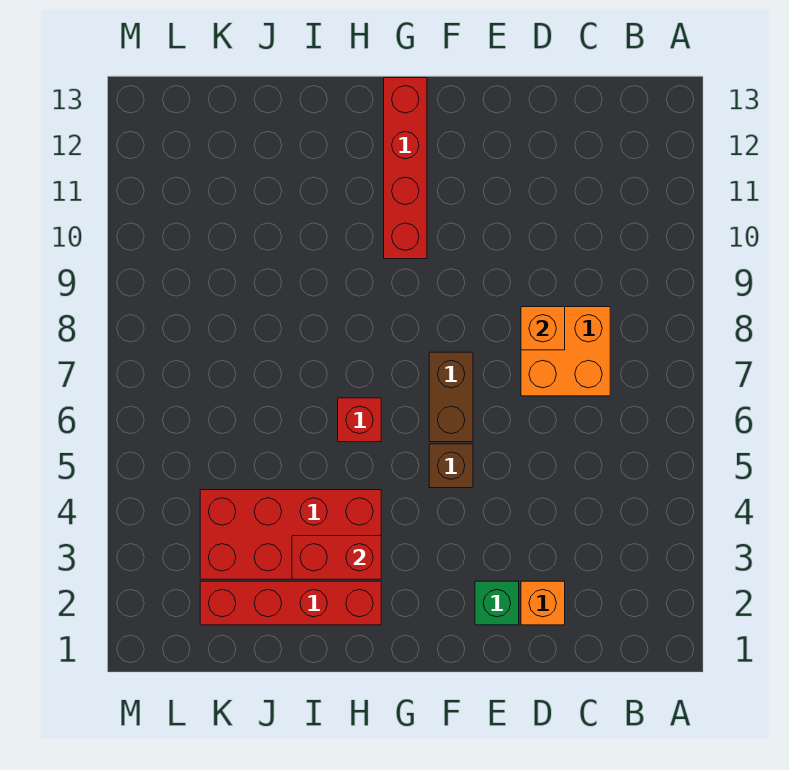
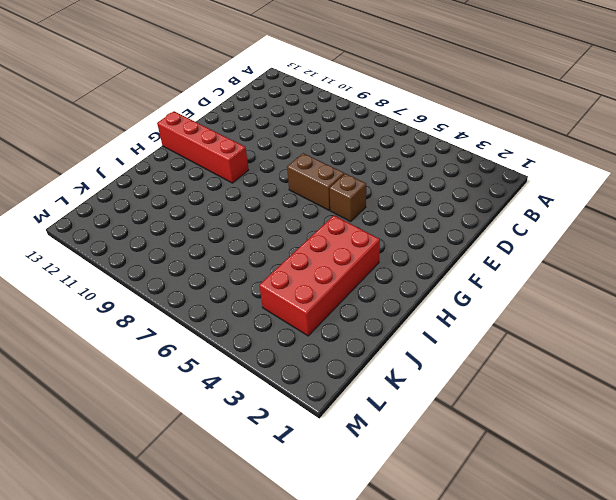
none -> orange 2x2 brick [521,307,610,396]
none -> orange 1x1 brick [521,581,565,625]

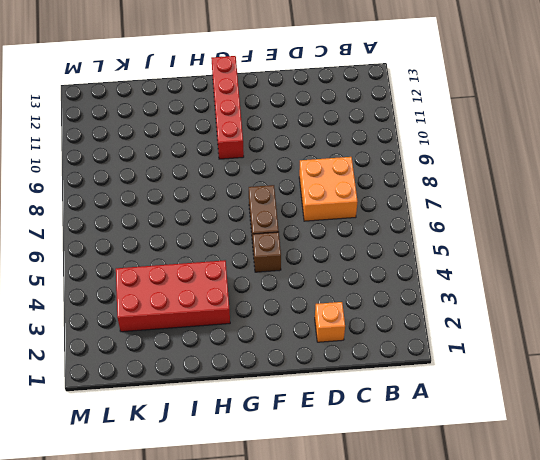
none -> green 1x1 brick [475,581,519,625]
none -> red 1x4 brick [200,581,381,625]

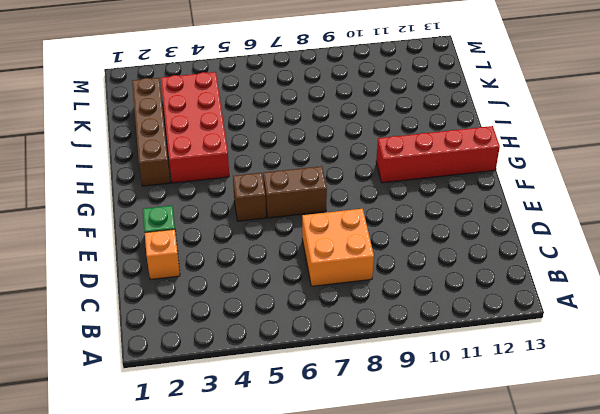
brown 1x4 brick [132,78,170,186] -> red 1x4 brick [200,581,381,625]
none -> red 1x1 brick [338,398,381,442]
none -> orange 1x1 brick [521,307,565,350]

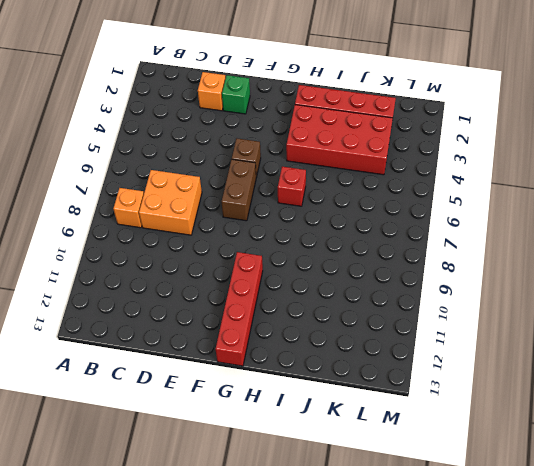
orange 1x1 brick [113,188,144,228] -> orange 1x1 brick moved to [521,307,565,350]
none -> red 1x2 brick [292,536,381,579]

